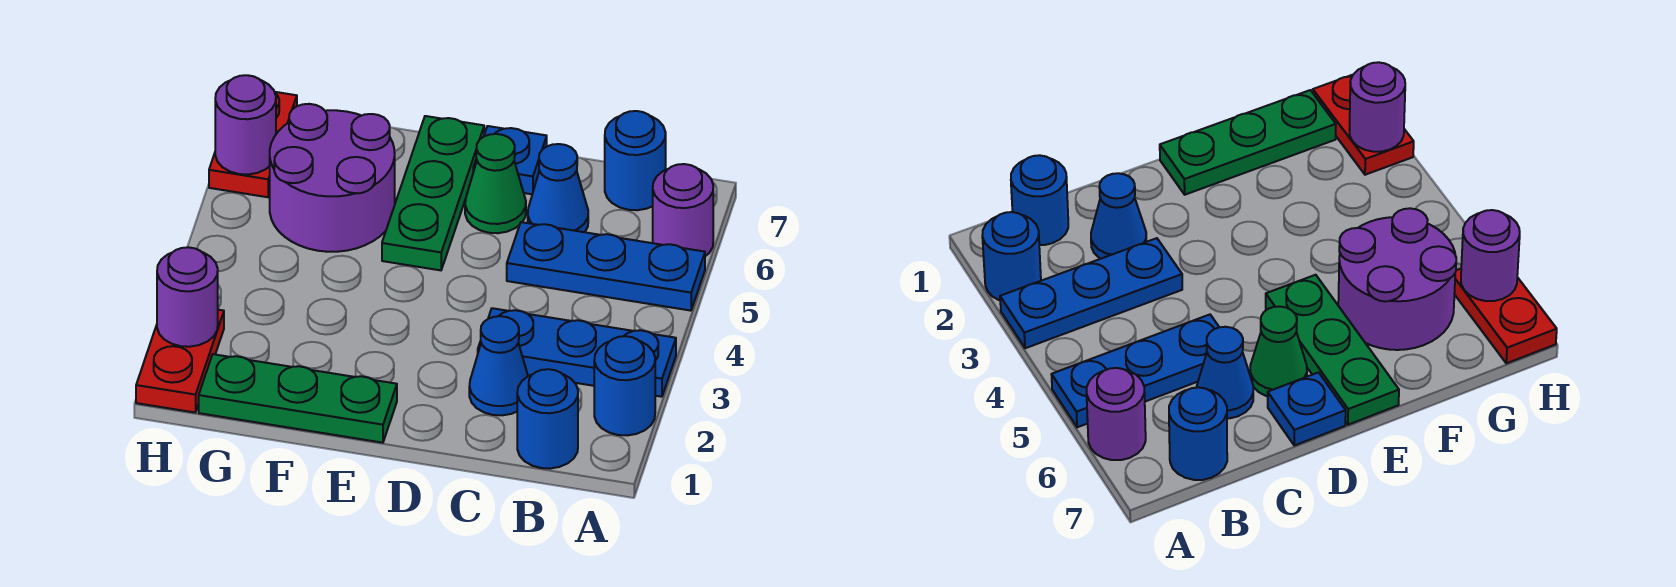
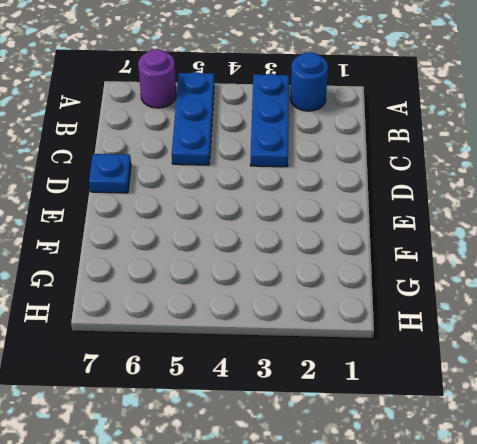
none -> blue 1x1 round brick [517,369,578,469]
none -> blue 1x1 round brick [605,111,666,210]
none -> blue 1x1 cone [469,316,528,415]

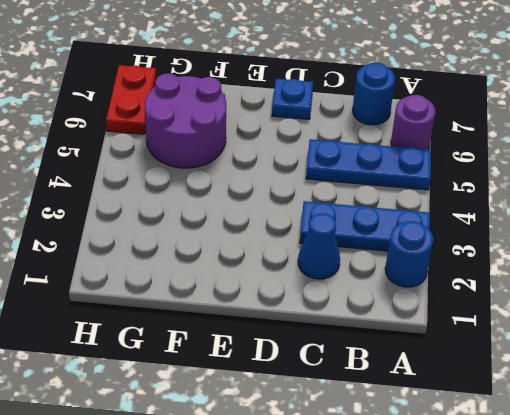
none -> blue 1x1 round brick [517,369,578,469]
none -> blue 1x1 cone [528,144,588,232]
none -> green 1x1 cone [465,134,526,233]

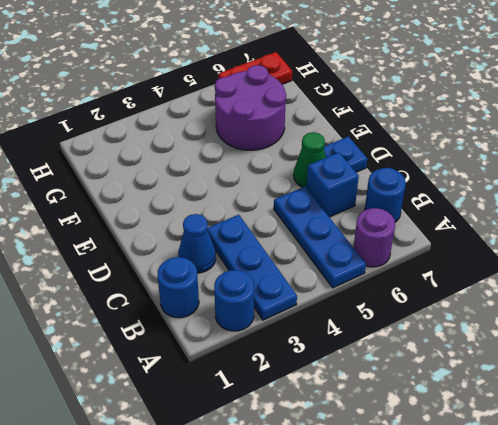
blue 1x1 brick [307,153,359,217] -> blue 1x1 cone [528,144,588,232]
none -> green 1x3 plate [199,354,397,443]
none -> green 1x3 plate [382,116,484,270]
none -> red 1x2 plate [136,310,224,412]

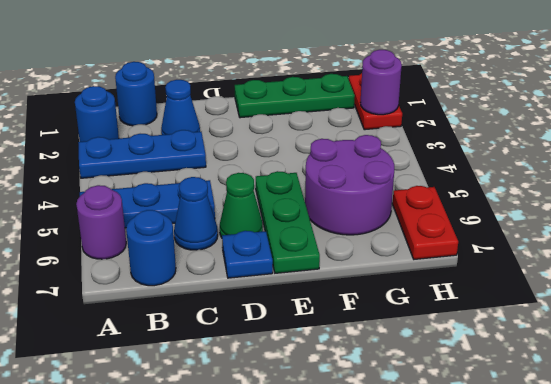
none -> purple 1x1 round brick [215,75,276,174]

